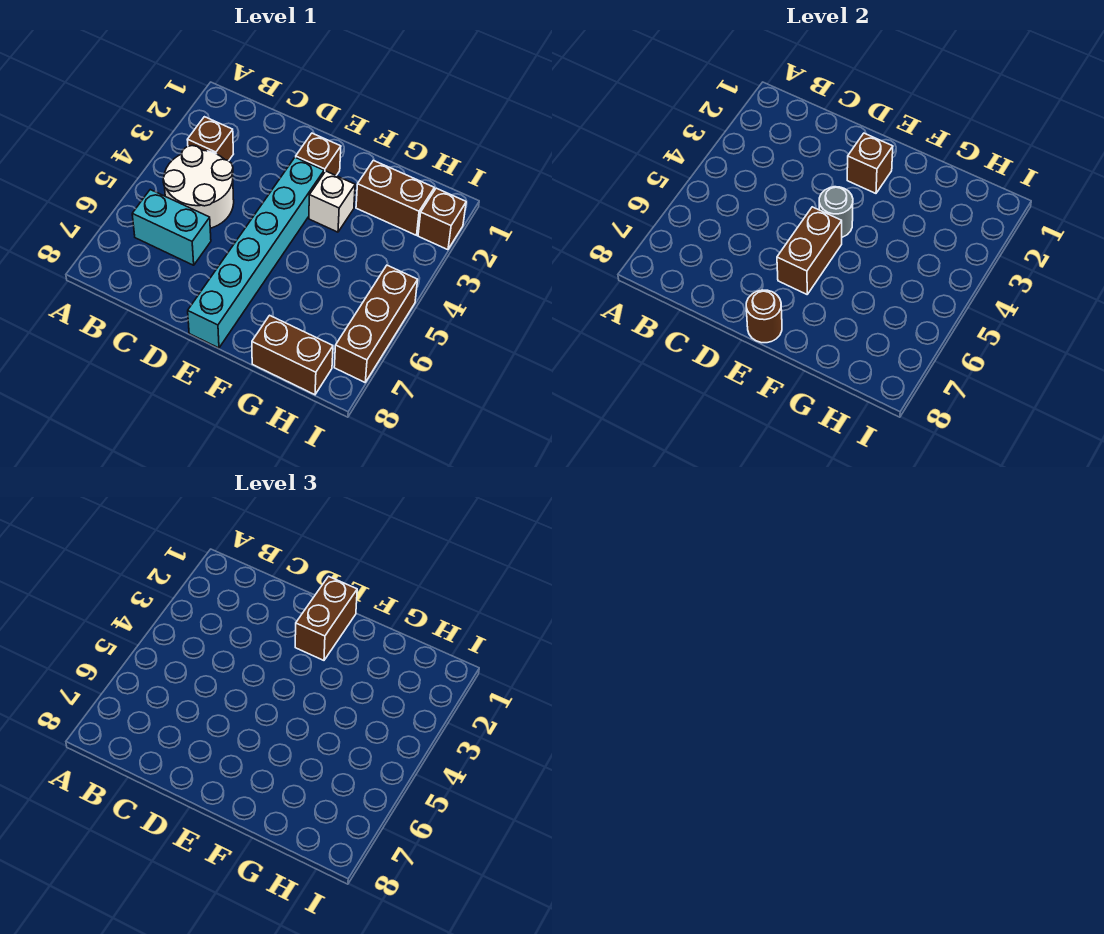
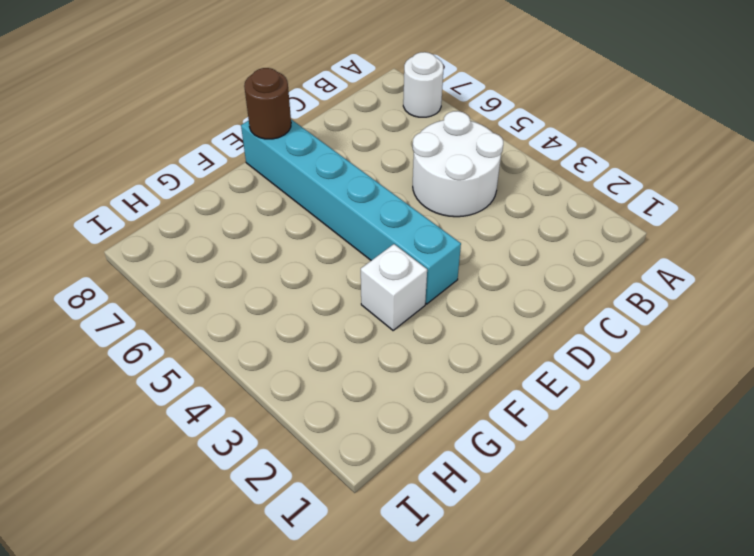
white 1x1 round brick [403,52,443,117] -> none
none -> brown 1x1 brick [187,117,233,161]
none -> cyan 1x2 brick [132,190,211,265]
none -> brown 1x1 brick [296,133,341,175]

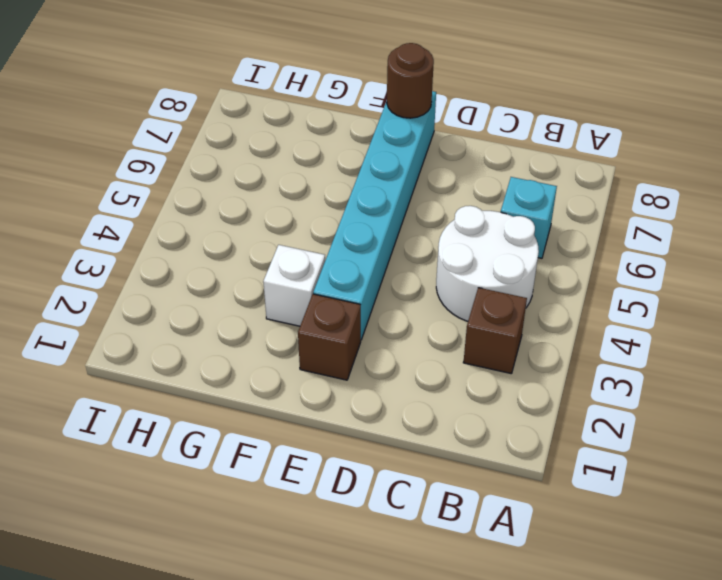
cyan 1x1 brick [501,177,557,258] -> cyan 1x2 brick [132,190,211,265]
none -> brown 1x2 brick [356,160,434,235]
none -> brown 1x2 brick [252,315,333,395]
none -> brown 1x1 brick [418,188,466,250]

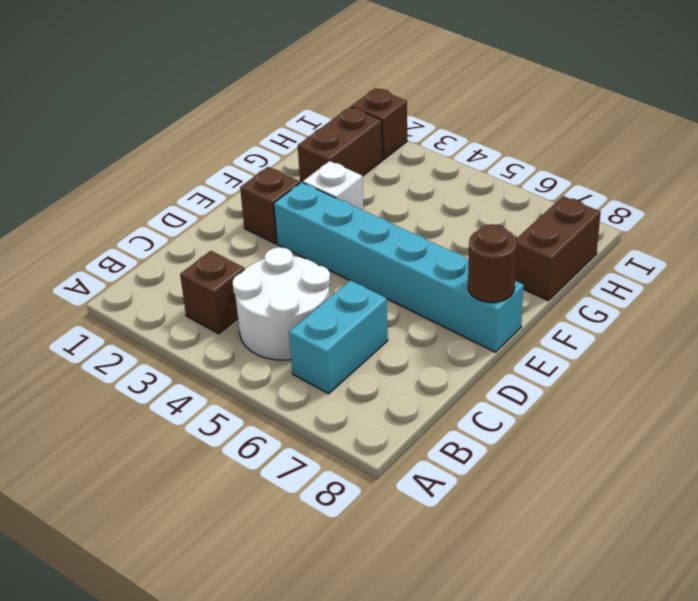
none -> brown 1x3 brick [334,265,418,382]
none -> brown 1x1 brick [847,133,893,193]
none -> grey 1x1 round brick [819,187,853,237]

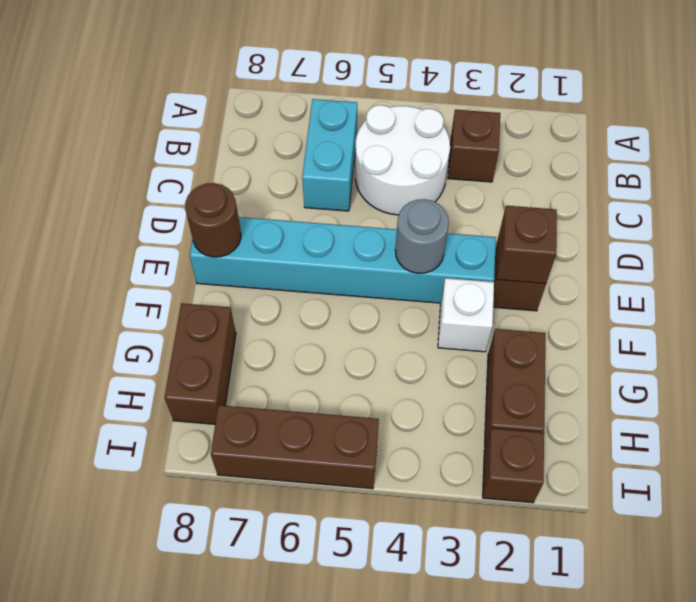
none -> brown 1x2 brick [777,207,842,294]
none -> brown 1x2 brick [295,576,357,660]

